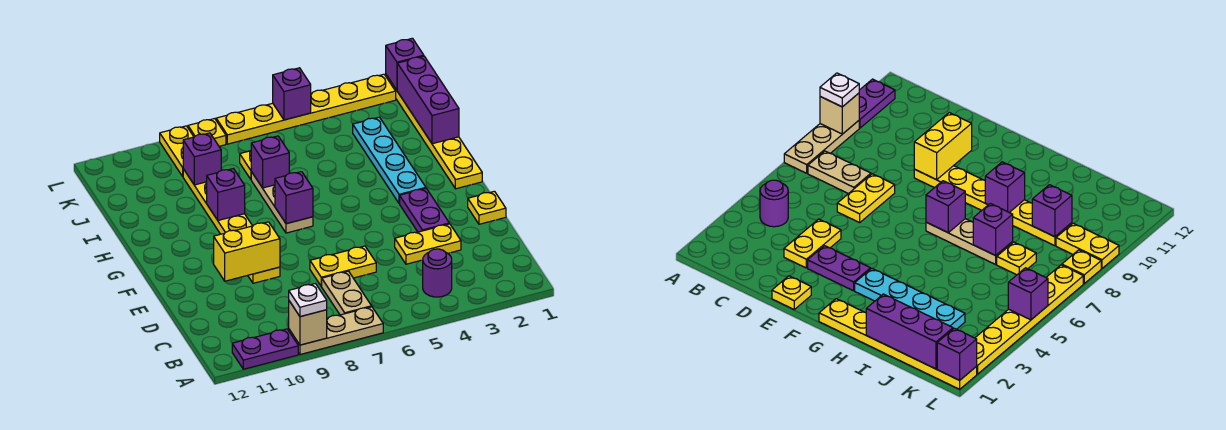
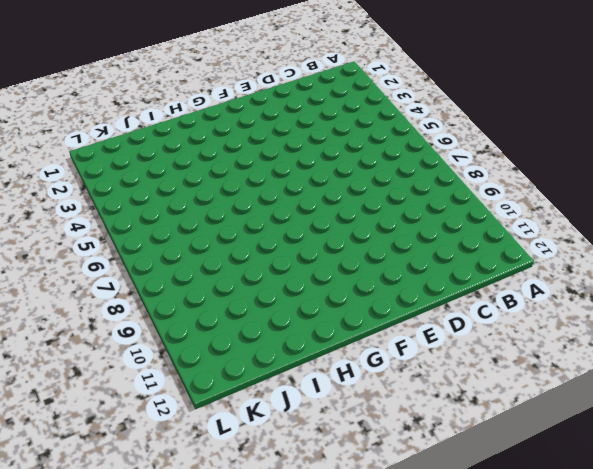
none -> tan 1x3 plate [289,307,383,354]
none -> purple 1x2 plate [232,329,298,369]
none -> purple 1x1 round brick [423,249,452,297]

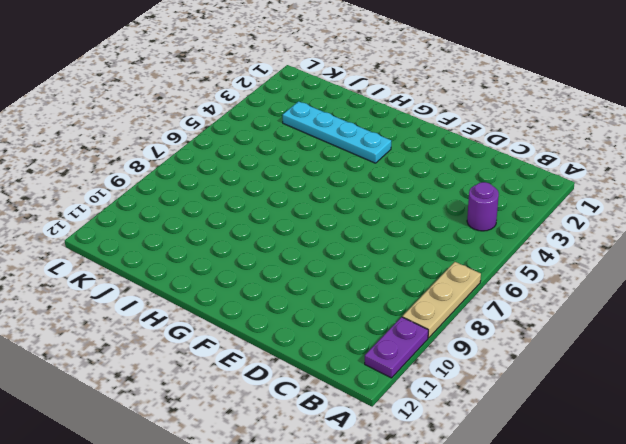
none -> tan 1x2 plate [322,271,372,315]
none -> yellow 1x2 plate [395,224,461,264]
none -> yellow 1x2 plate [310,246,376,286]

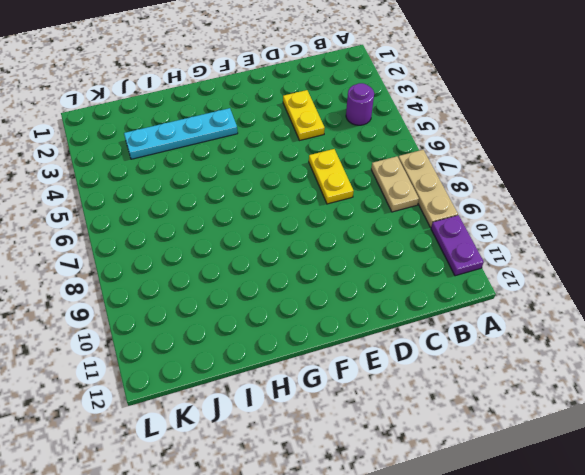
tan 1x2 plate [371,156,419,212] -> tan 1x2 plate turned to [322,271,372,315]
none -> yellow 1x1 plate [468,191,506,224]
none -> purple 1x2 plate [400,188,449,232]
none -> yellow 1x6 plate [183,169,280,283]

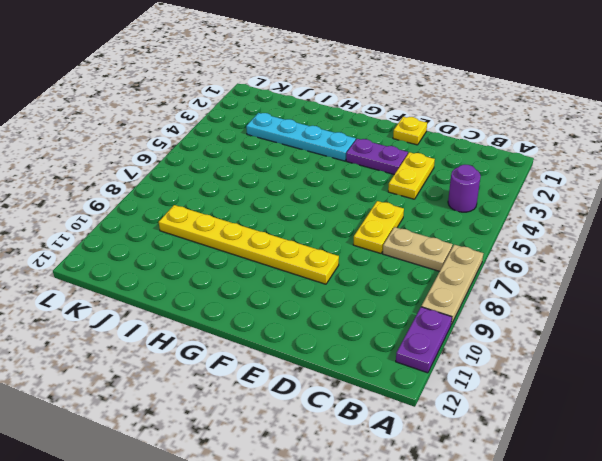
none -> yellow 1x6 plate [386,75,482,189]
none -> tan 1x3 plate [251,172,313,233]
none -> yellow 1x1 plate [240,151,251,179]

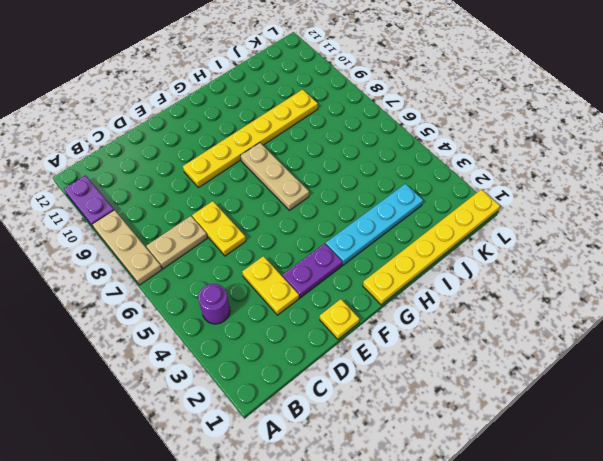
tan 1x3 plate [241,143,309,210] -> tan 1x3 plate turned to [251,172,313,233]
none -> yellow 1x1 plate [240,151,251,179]
none -> yellow 1x2 plate [160,126,194,176]
none -> yellow 1x6 plate [216,74,396,144]

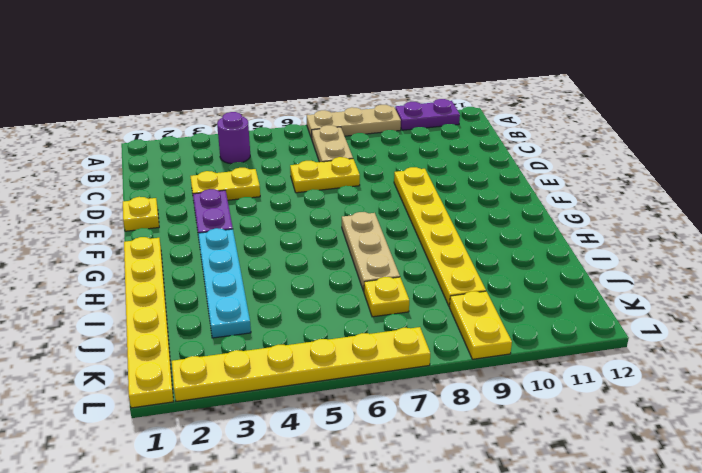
none -> yellow 1x1 plate [188,119,226,146]
none -> tan 1x1 brick [289,301,327,345]
none -> yellow 1x2 brick [214,222,280,281]

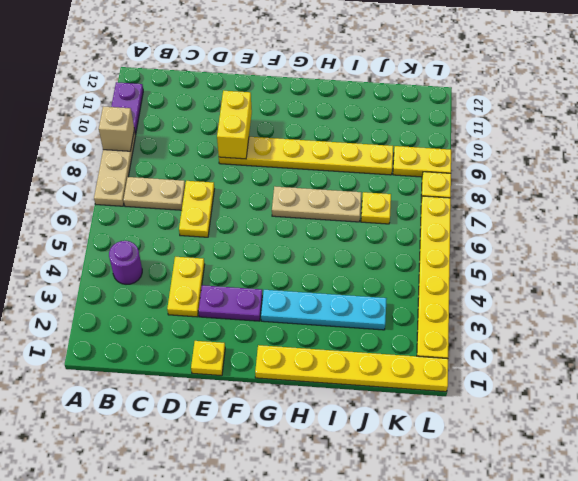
none -> purple 1x1 brick [275,172,313,224]
none -> purple 1x1 brick [207,169,245,220]
none -> purple 1x3 brick [397,56,459,144]

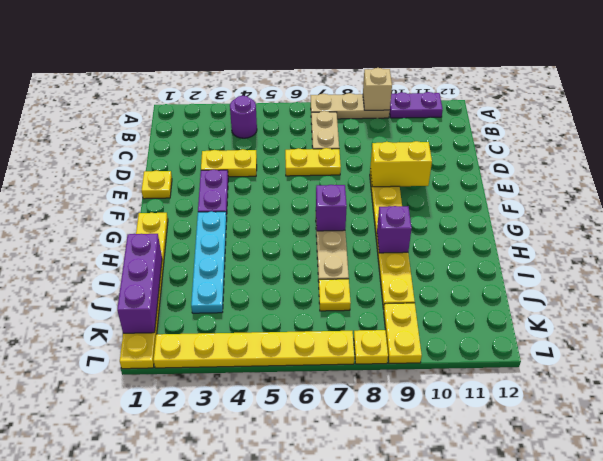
none -> purple 1x1 brick [251,136,289,188]
none -> purple 1x1 brick [183,133,221,185]
none -> purple 1x1 brick [386,38,424,90]

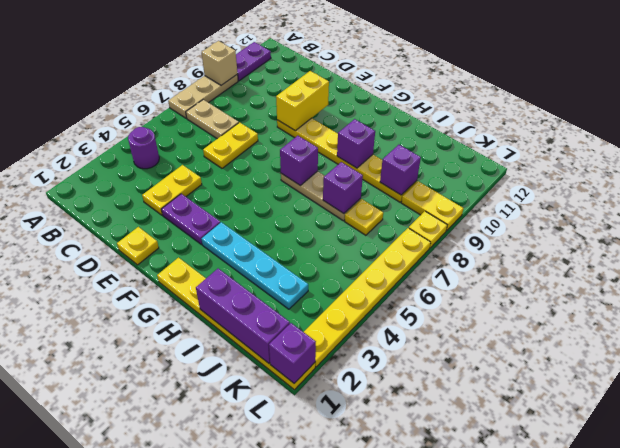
none -> purple 1x1 brick [273,68,311,120]
none -> white 1x1 plate [289,284,327,317]

